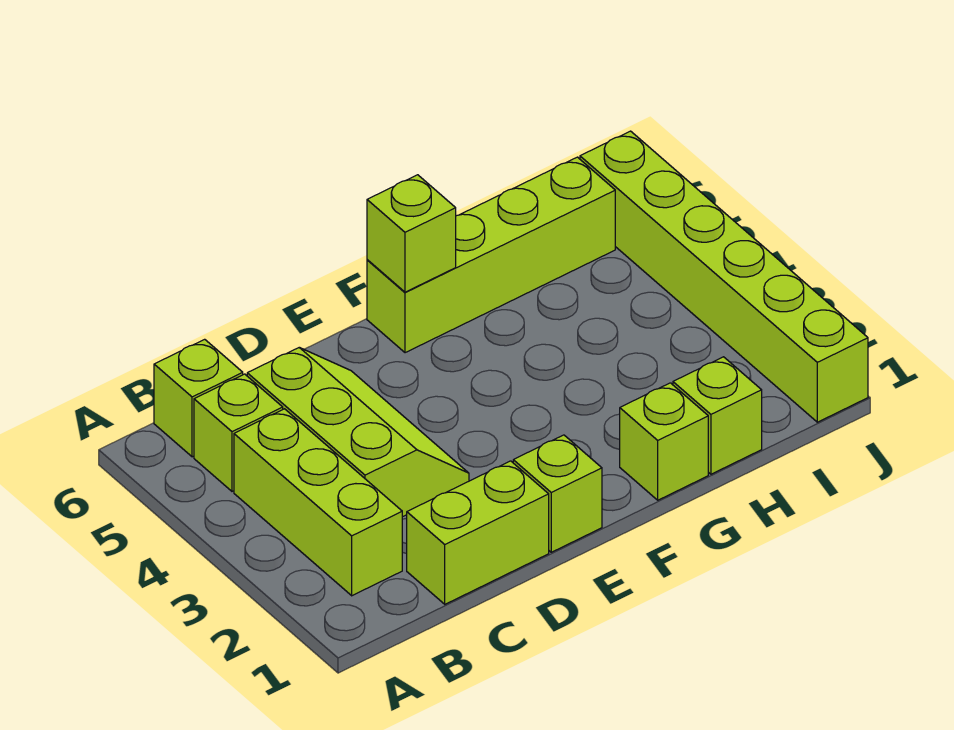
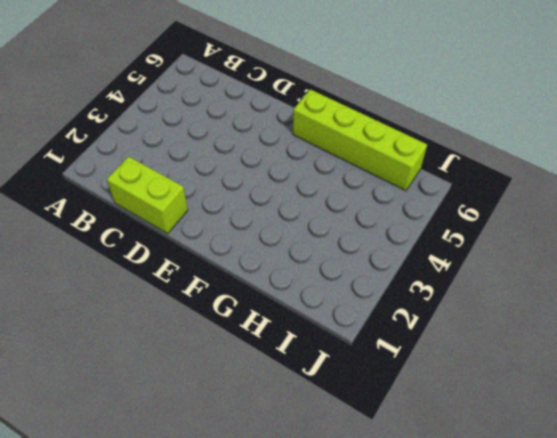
none -> lime 1x3 brick [234,409,402,596]
none -> lime 1x1 brick [194,374,283,491]

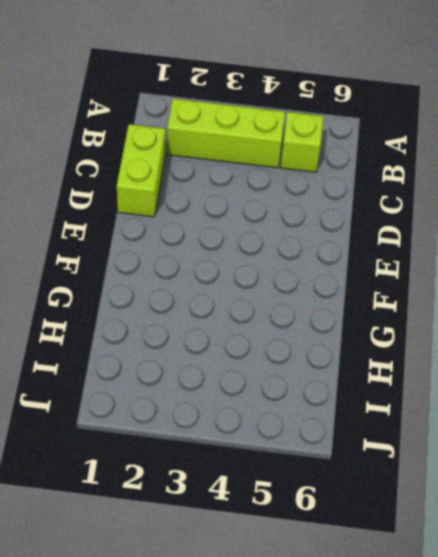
none -> lime 1x1 brick [154,339,243,457]
none -> lime 2x3 slope [247,348,469,517]

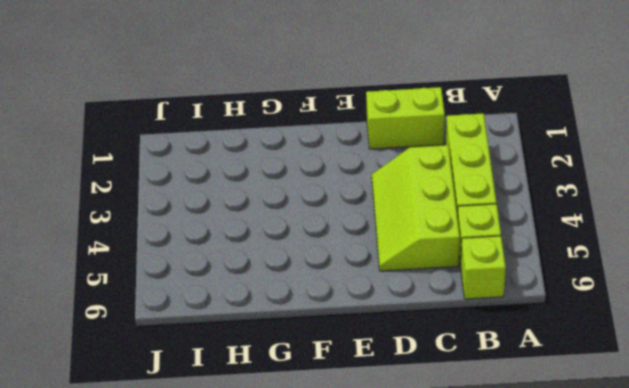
none -> lime 1x1 brick [513,435,602,552]
none -> lime 1x4 brick [367,157,615,353]

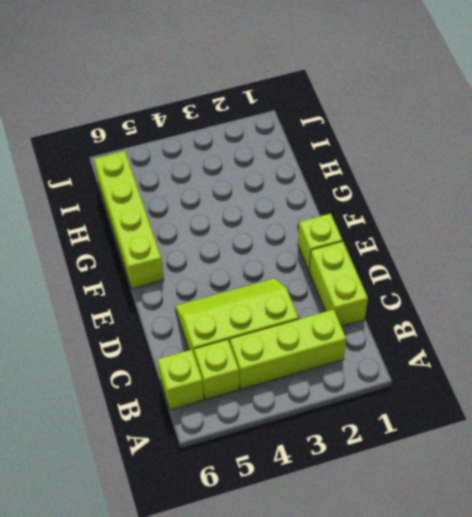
none -> lime 1x1 brick [620,383,708,500]
none -> lime 1x1 brick [673,357,762,474]

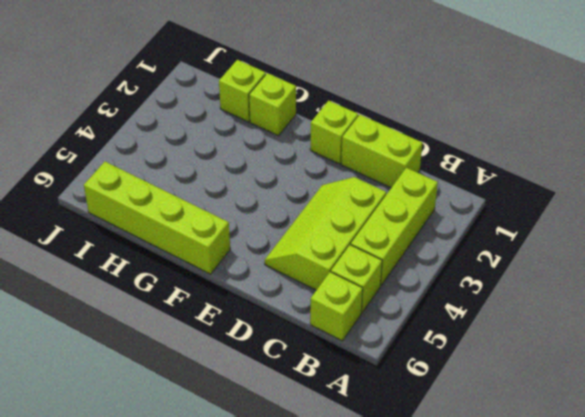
none -> lime 1x6 brick [580,131,868,422]
none -> lime 1x1 brick [367,175,456,292]

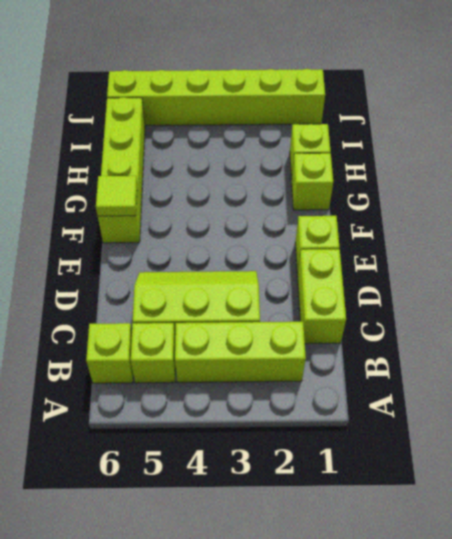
lime 1x1 tile [96,176,137,216] -> lime 1x1 brick [367,175,456,292]

